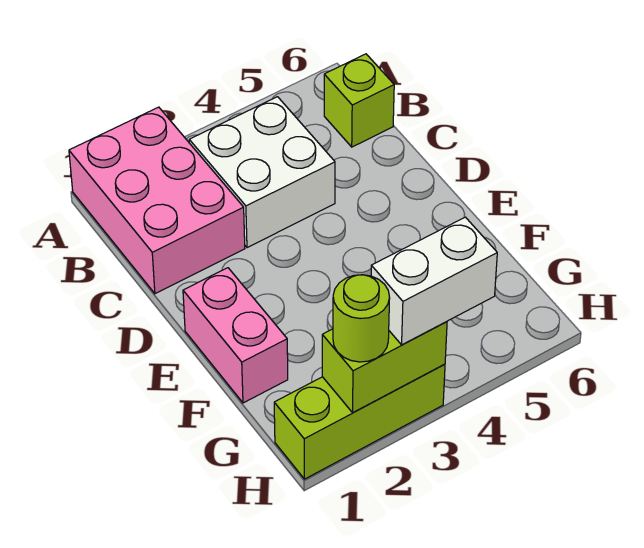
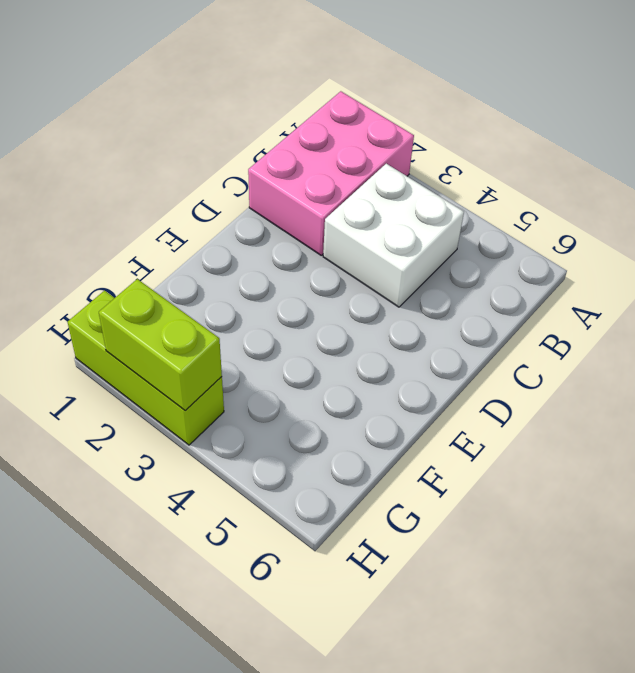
none -> lime 1x1 brick [324,54,394,147]
none -> pink 1x2 brick [183,268,288,403]

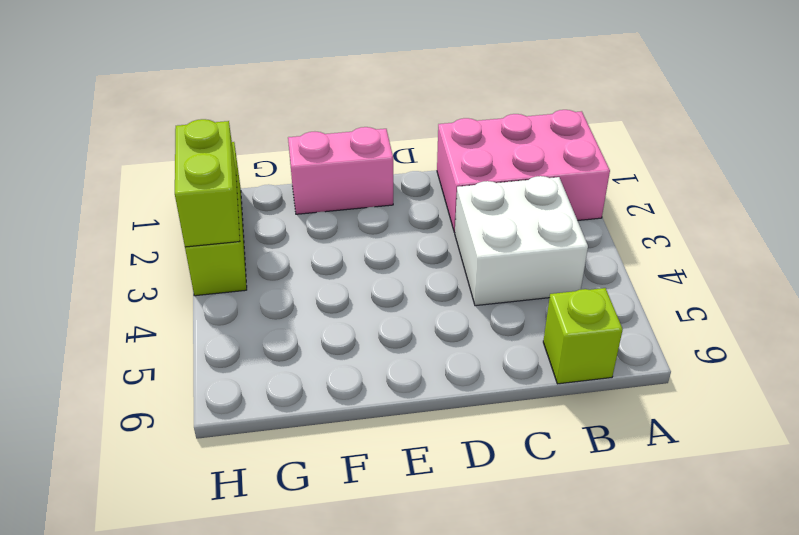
none -> lime 1x1 round brick [333,275,390,362]
none -> white 1x2 brick [371,217,497,345]

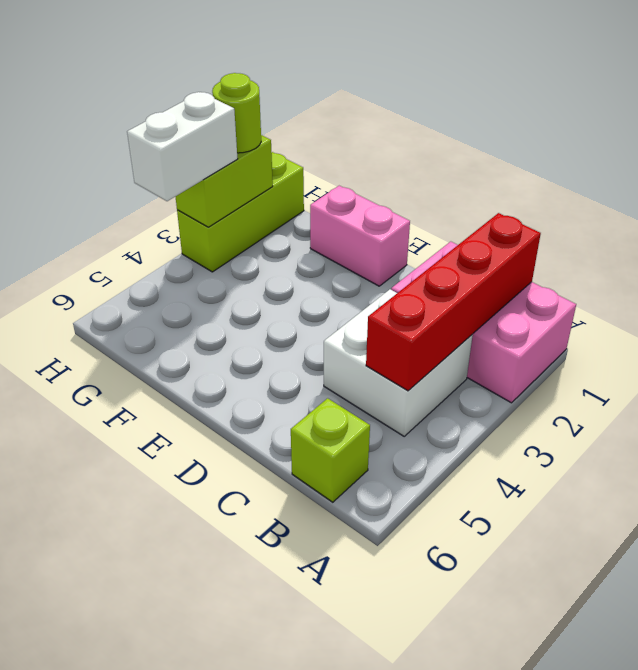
red 1x4 brick [366,213,541,391] -> none

